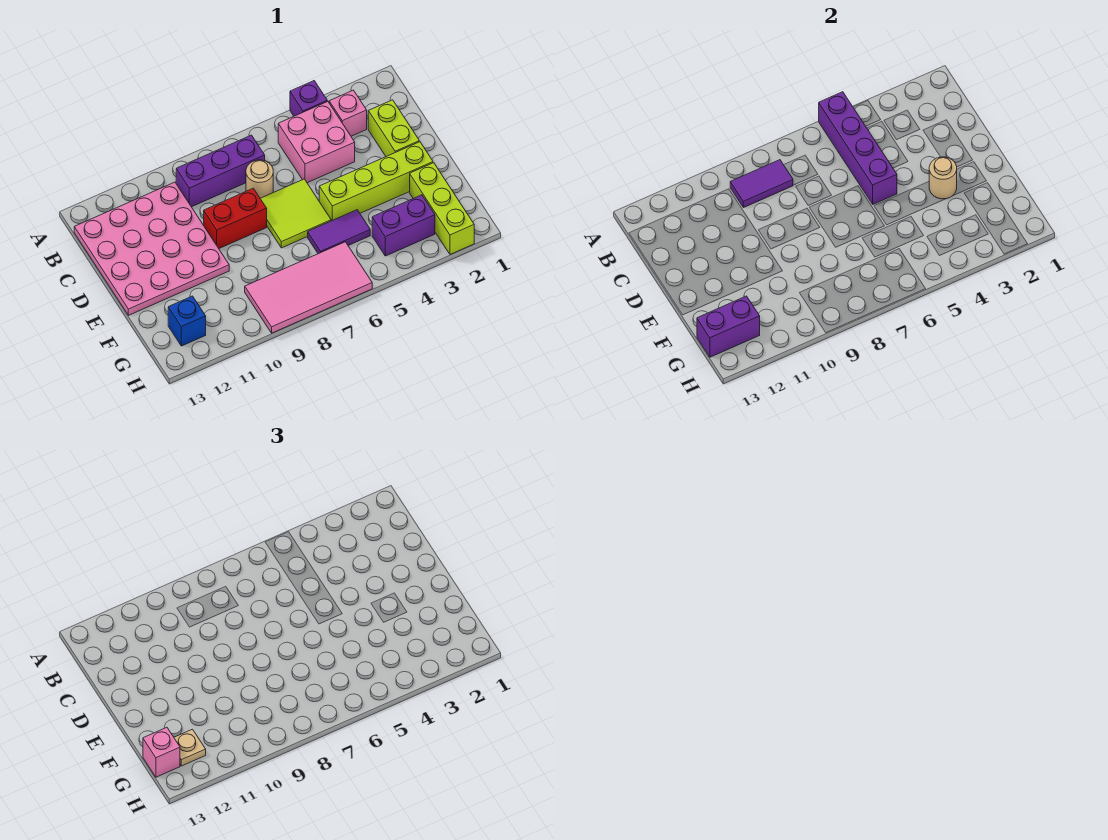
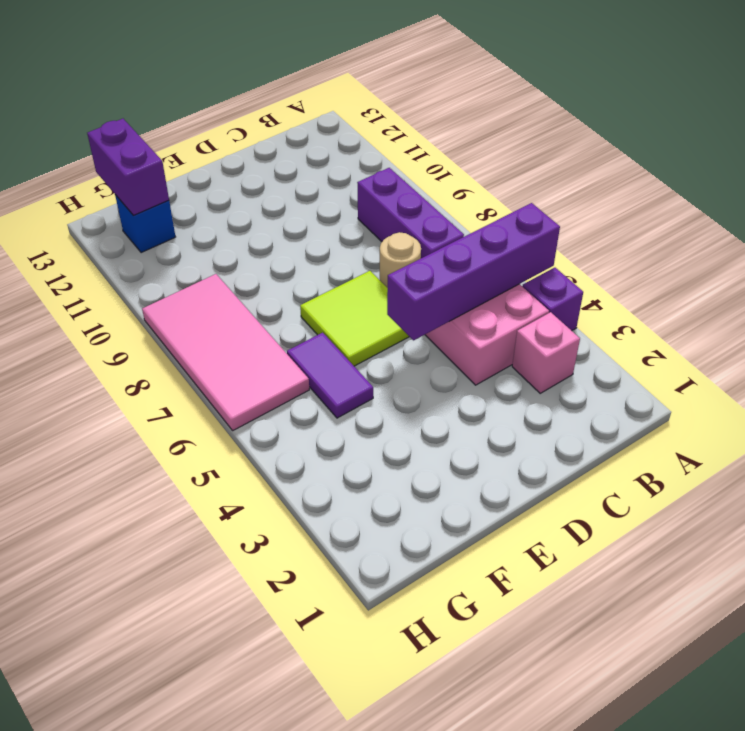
none -> pink 4x4 plate [74,182,229,315]
none -> lime 1x2 brick [368,100,419,156]
none -> red 1x2 brick [204,188,267,248]

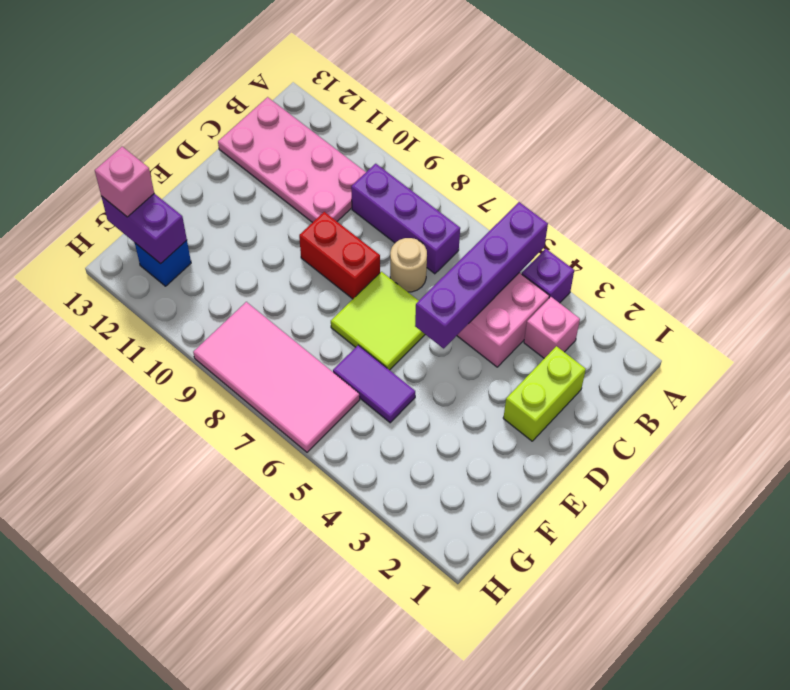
pink 2x4 plate [218,97,366,223] -> pink 4x4 plate [74,182,229,315]
none -> lime 1x4 brick [319,142,433,221]
none -> lime 1x3 brick [410,163,474,254]
none -> purple 1x2 brick [372,195,435,256]

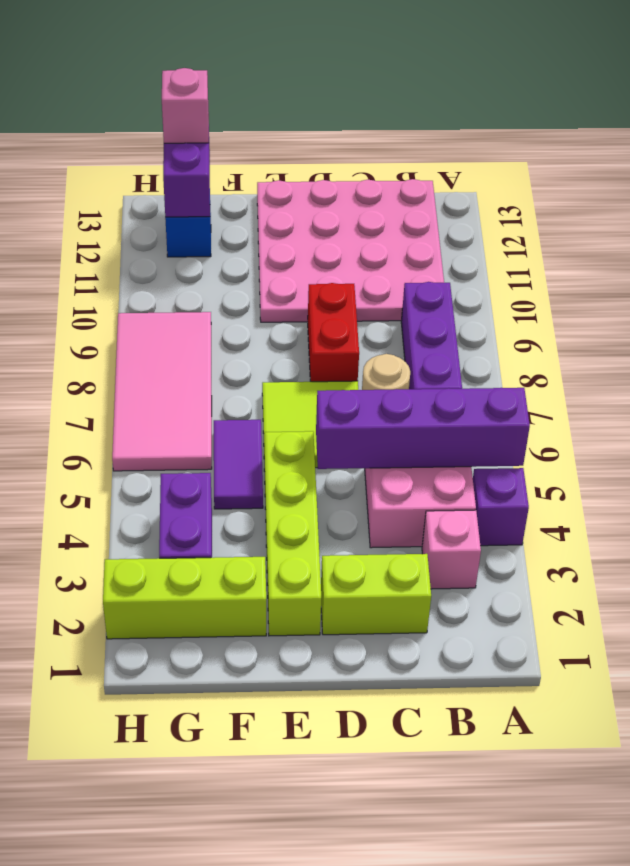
none -> purple 1x2 tile [730,160,793,208]
none -> tan 1x1 round brick [929,157,957,199]
none -> tan 1x1 plate [174,729,206,766]

